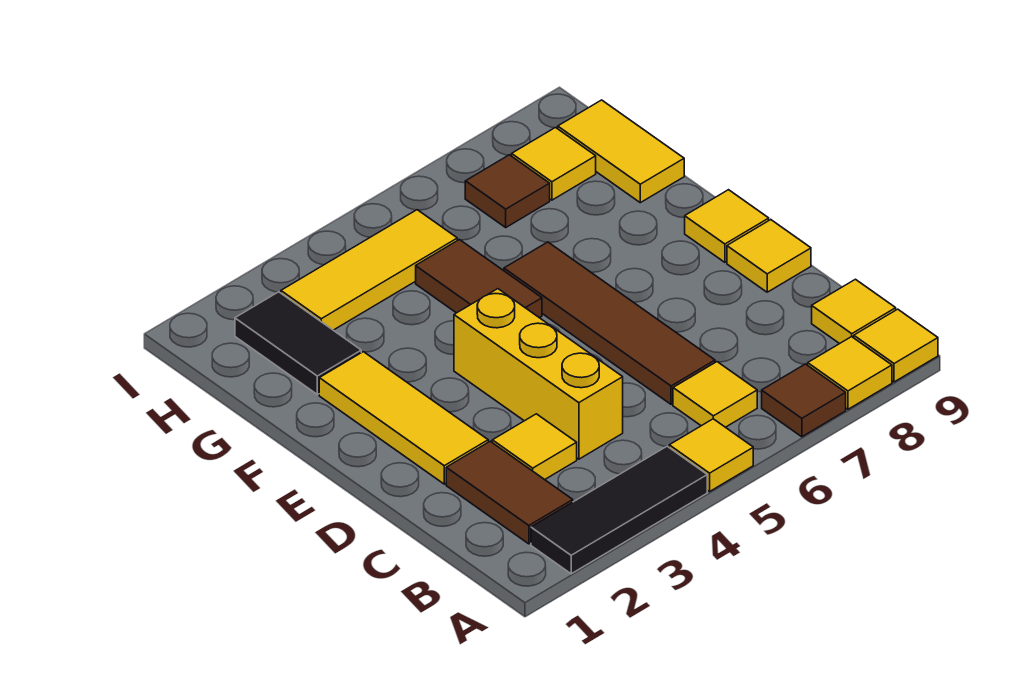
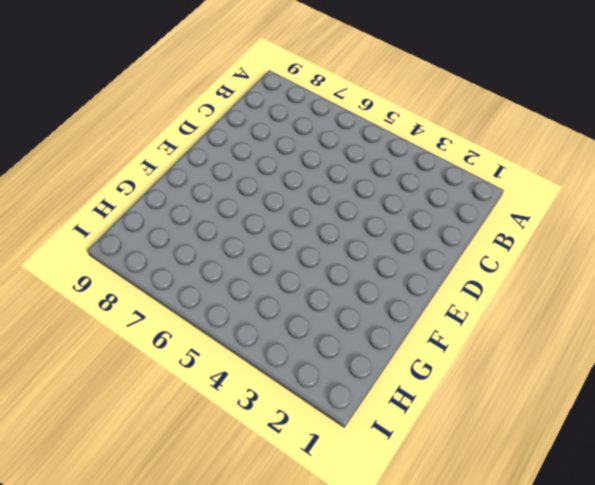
none -> black 1x3 tile [531,446,707,574]
none -> yellow 1x1 tile [669,419,753,491]
none -> brown 1x1 tile [762,364,846,437]

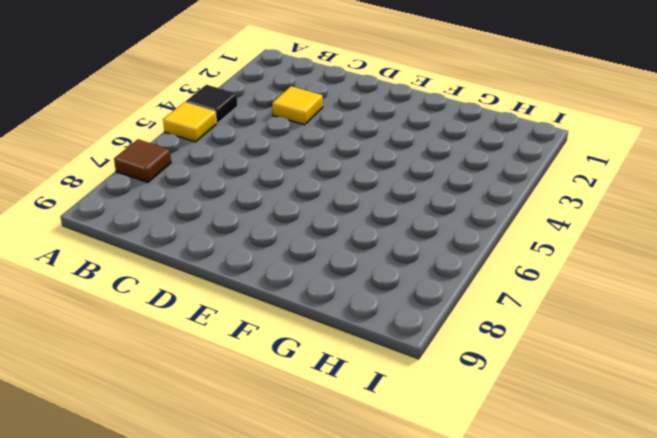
black 1x1 tile [186,85,238,123] -> black 1x3 tile [531,446,707,574]
none -> yellow 1x1 tile [808,337,892,409]
none -> yellow 1x1 tile [854,309,938,382]
none -> brown 1x2 tile [446,441,573,544]

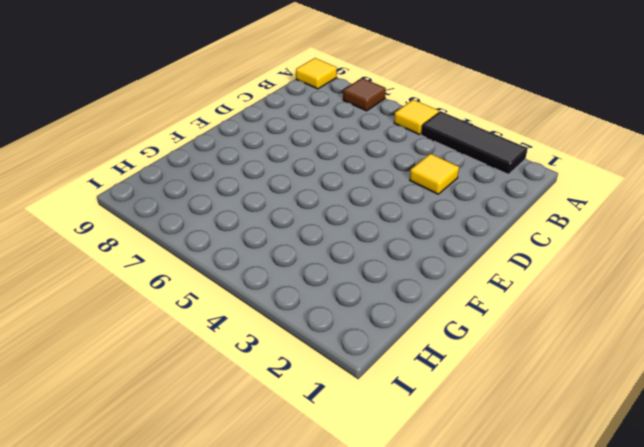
none -> yellow 1x1 tile [808,337,892,409]
none -> brown 1x2 tile [446,441,573,544]
none -> yellow 1x1 tile [673,362,757,427]

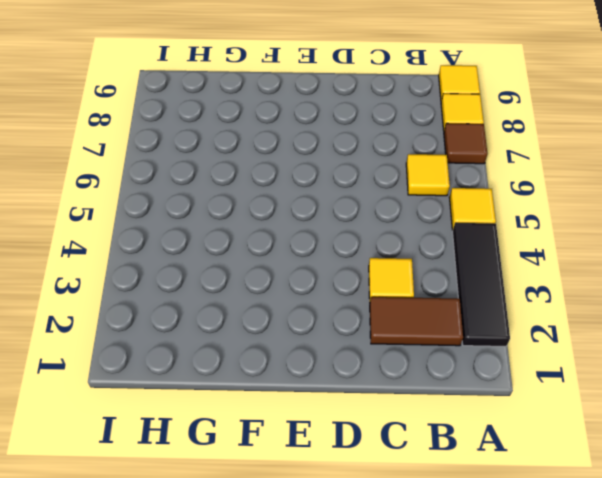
none -> yellow 1x1 tile [812,279,896,344]
none -> yellow 1x3 brick [454,289,623,459]
none -> brown 1x4 tile [504,242,715,404]

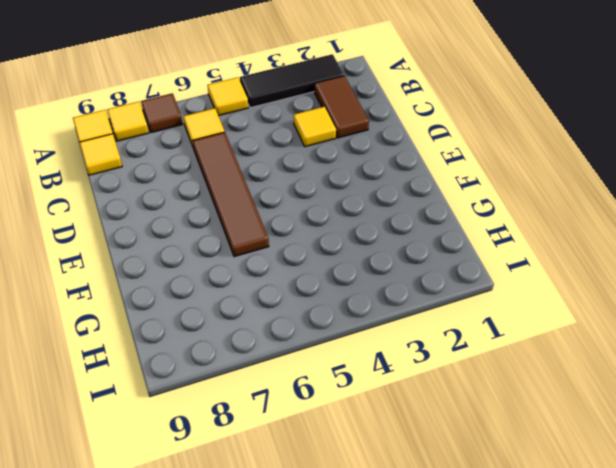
none -> yellow 1x3 brick [454,289,623,459]
none -> yellow 1x3 tile [319,352,488,484]
none -> yellow 1x1 tile [727,220,811,292]

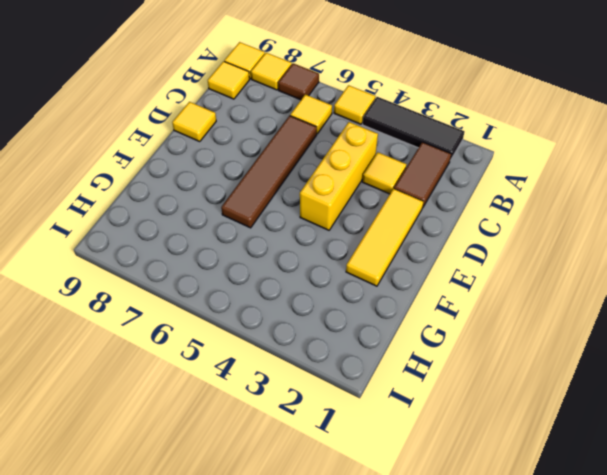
none -> yellow 1x1 tile [685,190,769,262]
none -> brown 1x2 tile [416,240,542,318]
none -> black 1x2 tile [235,292,361,394]

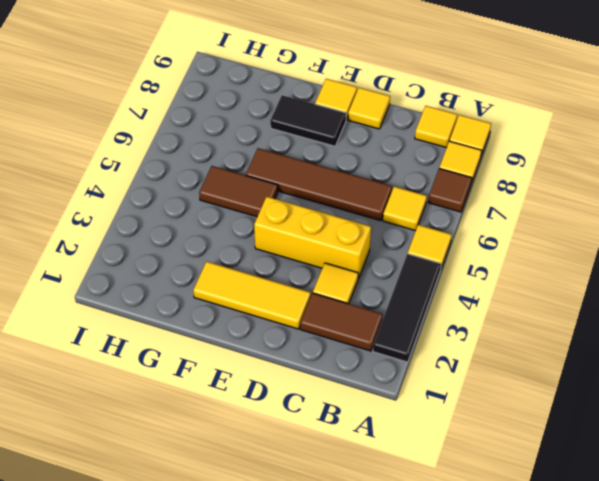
black 1x2 tile [270,95,346,146] -> black 1x2 tile moved to [235,292,361,394]
none -> yellow 1x2 tile [558,100,684,203]
none -> yellow 1x3 tile [281,210,457,330]
none -> brown 1x1 tile [465,155,550,227]

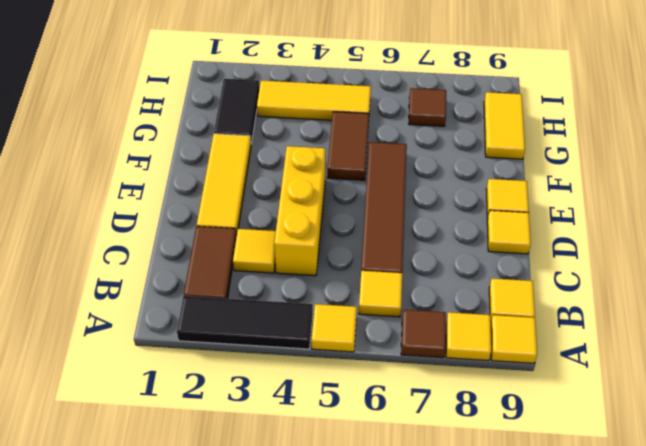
none -> yellow 1x1 tile [512,128,596,200]

